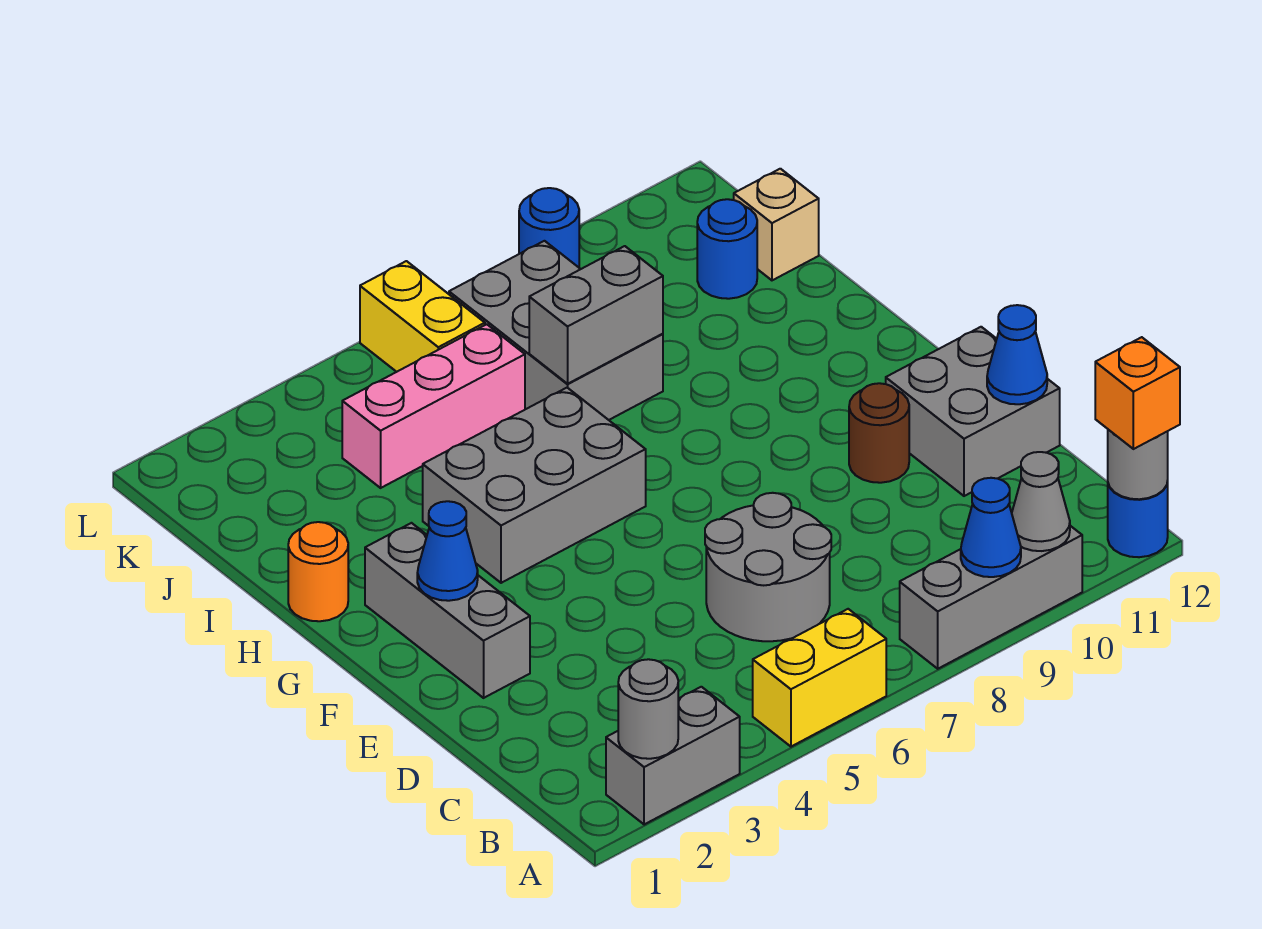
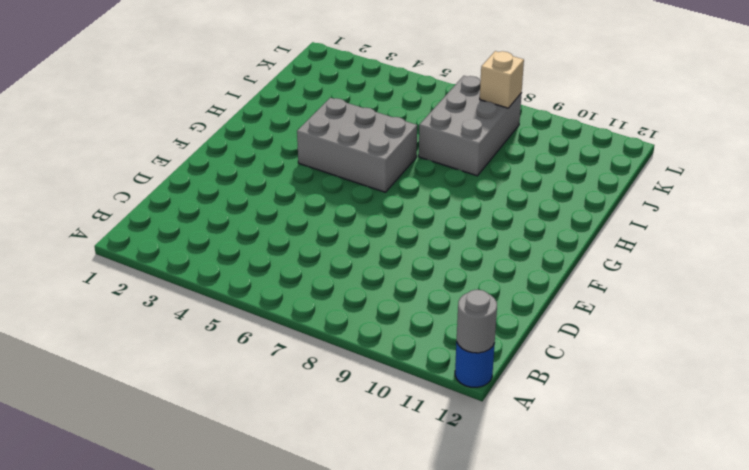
tan 1x1 brick [480,51,524,108] -> tan 1x1 brick moved to [734,169,819,280]
none -> grey 1x2 brick [606,687,740,825]
none -> yellow 1x2 brick [753,609,886,747]
none -> grey 1x3 brick [900,526,1082,669]

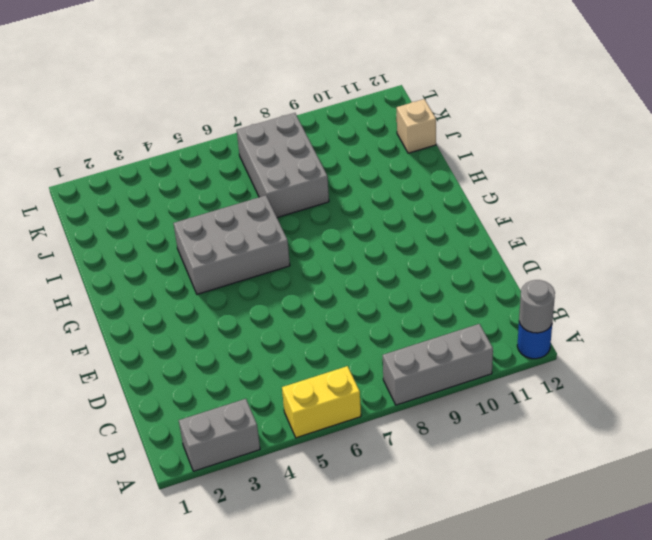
none -> grey 2x2 round brick [705,493,831,641]
none -> grey 2x2 brick [886,327,1060,496]
none -> grey 1x3 brick [365,523,530,698]

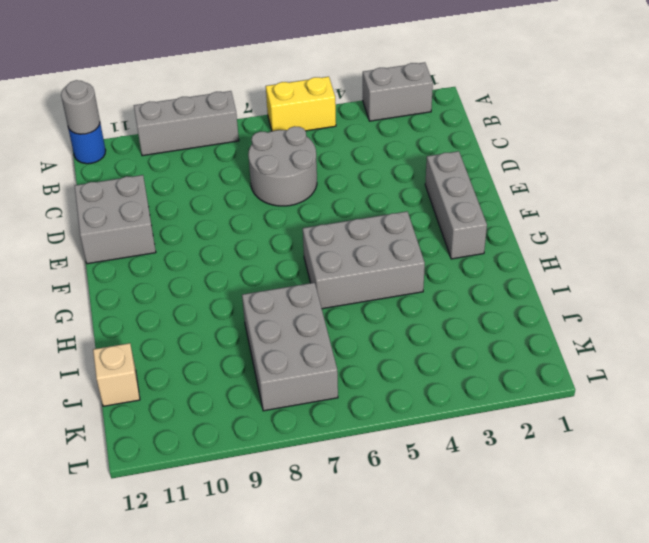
none -> brown 1x1 round brick [849,383,909,483]
none -> orange 1x1 round brick [288,522,348,621]
none -> pink 1x3 brick [342,324,525,488]

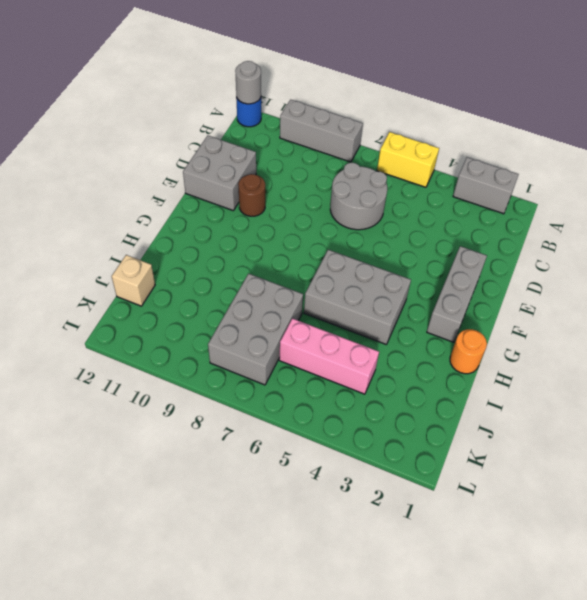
none -> blue 1x1 round brick [697,199,757,299]
none -> yellow 1x2 brick [360,261,485,372]
none -> blue 1x1 round brick [519,188,579,267]

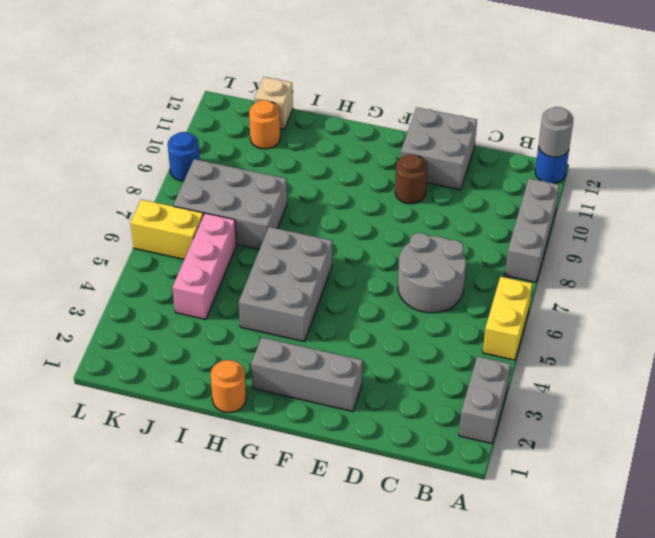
orange 1x1 round brick [249,100,280,149] -> blue 1x1 round brick [697,199,757,299]
none -> grey 1x1 round brick [618,659,678,759]
none -> blue 1x1 cone [961,478,1021,577]
none -> grey 1x1 cone [1012,452,1070,551]

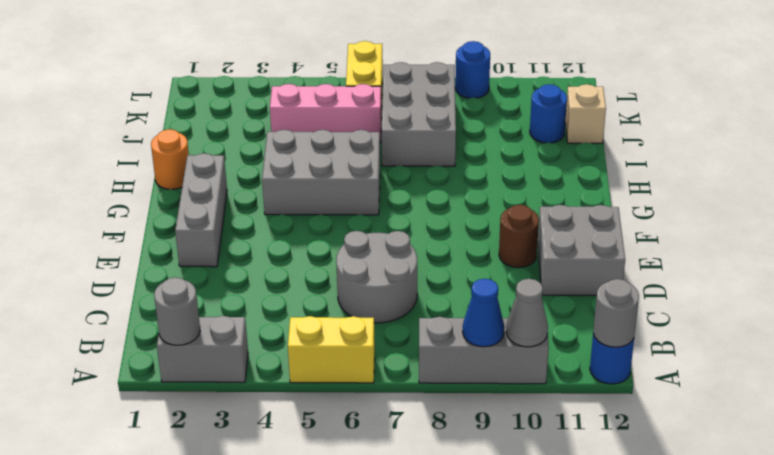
none -> blue 1x1 cone [987,305,1047,404]
none -> blue 1x1 cone [417,501,478,601]
none -> grey 1x2 brick [529,246,663,384]

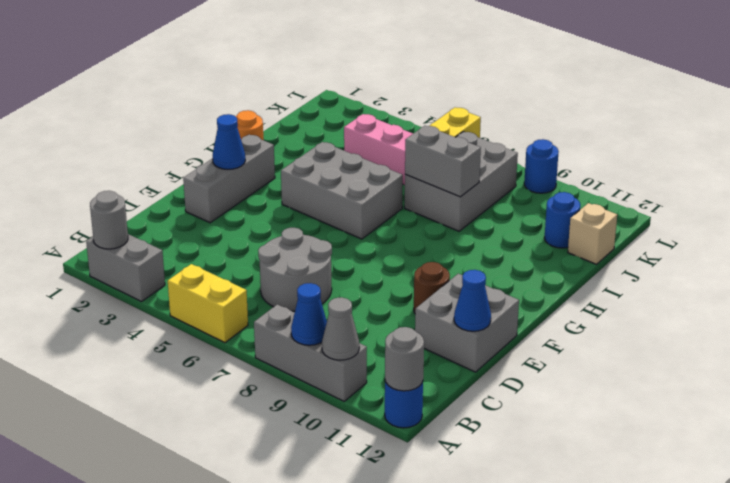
none -> orange 1x1 brick [1095,337,1180,449]

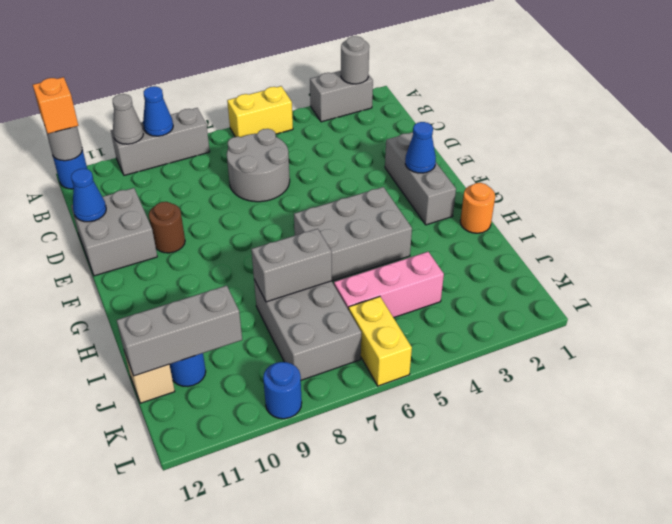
grey 1x3 brick [117,286,242,376] -> none

